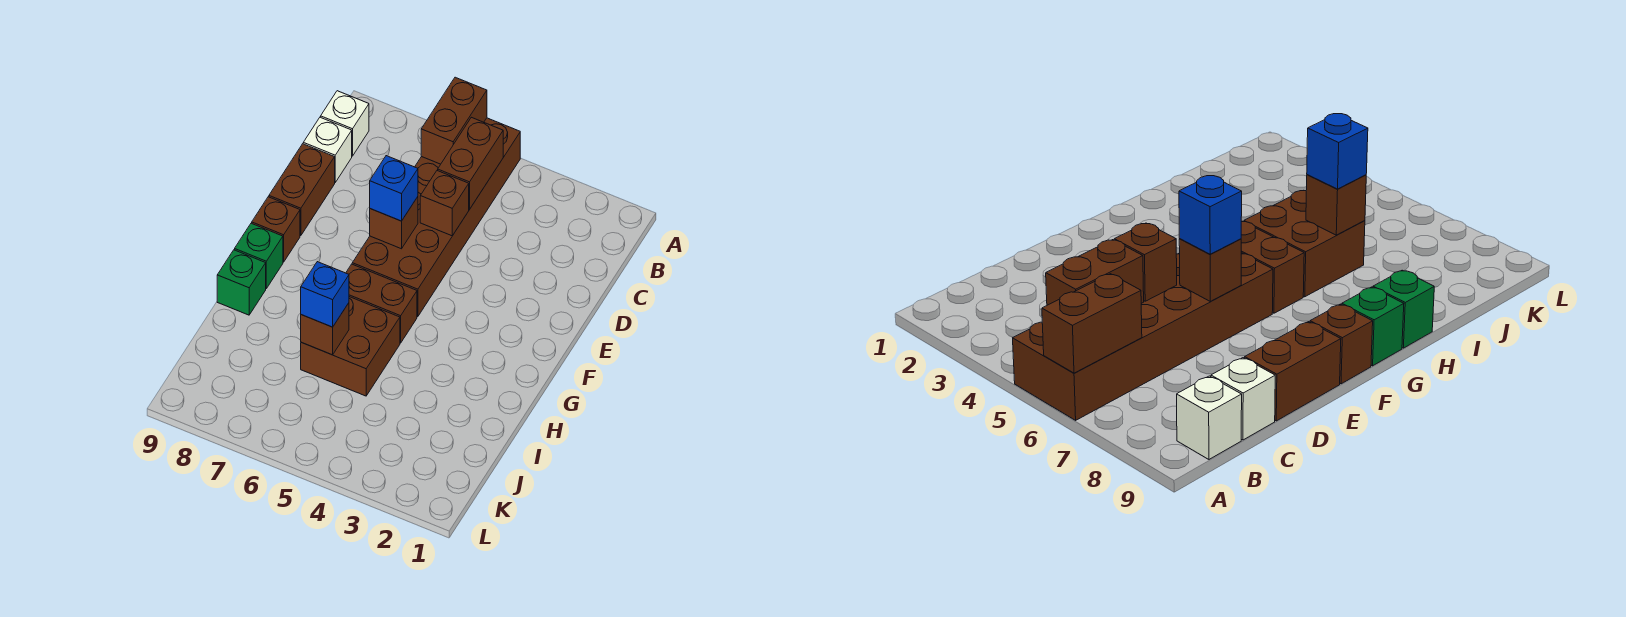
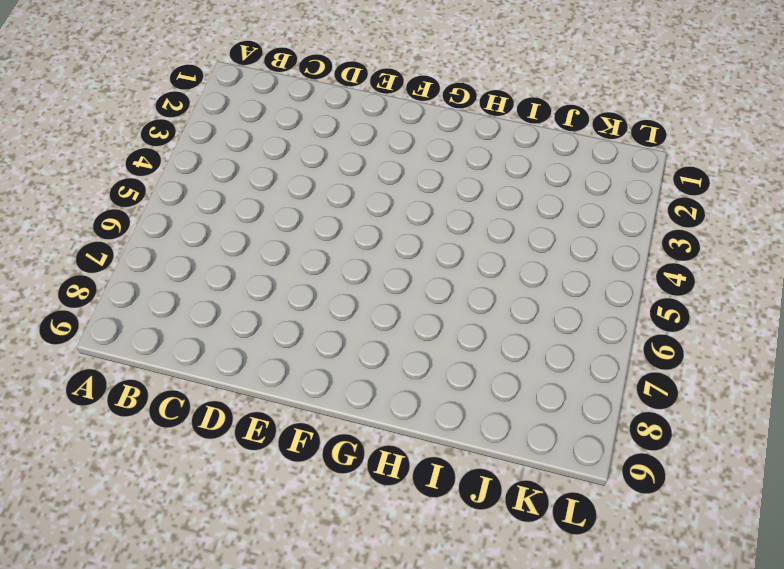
none -> brown 2x6 brick [352,118,520,317]
none -> white 1x1 brick [321,91,369,156]
none -> white 1x1 brick [303,117,352,182]

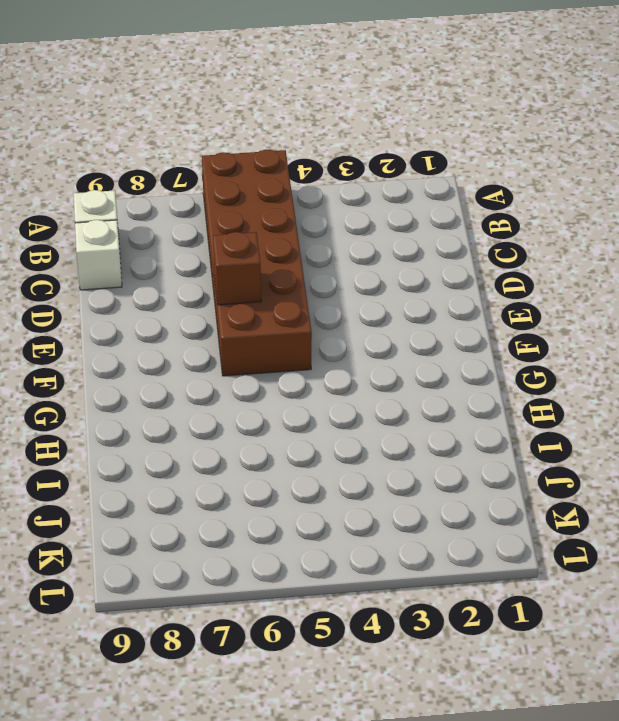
none -> brown 1x2 brick [269,144,335,236]
none -> brown 1x1 brick [252,197,300,262]
none -> brown 1x2 brick [346,264,417,343]

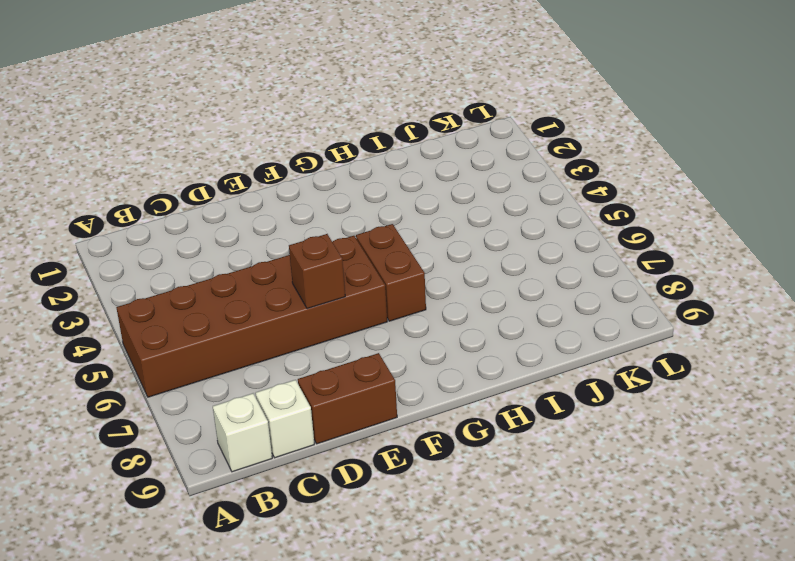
none -> brown 1x1 brick [252,197,300,262]
none -> green 1x1 brick [235,223,283,288]
none -> brown 2x2 brick [301,297,400,396]

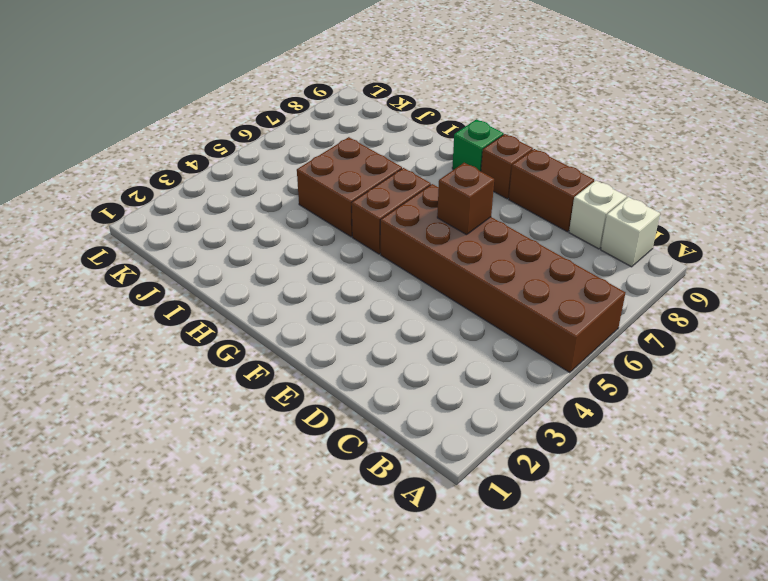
none -> green 1x1 brick [217,250,266,315]
none -> brown 1x2 brick [421,77,487,164]
none -> brown 1x2 brick [438,117,503,209]

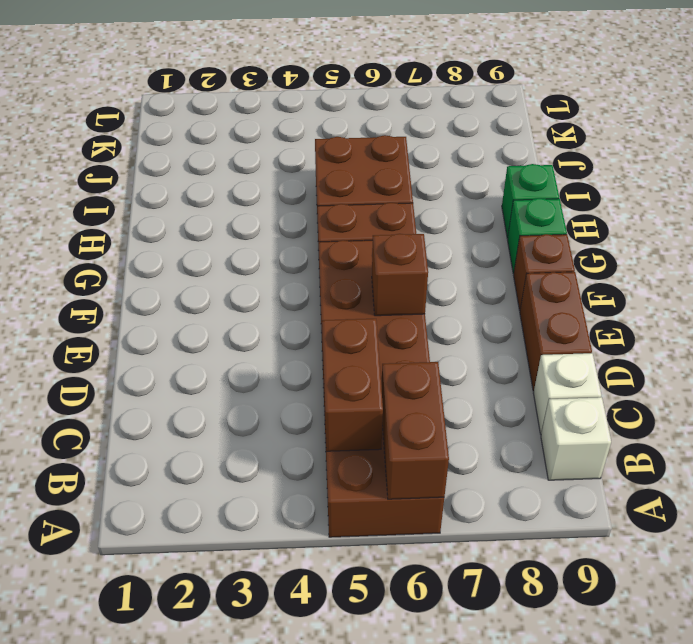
none -> brown 1x1 brick [420,170,469,236]
none -> brown 1x1 brick [301,303,349,355]
none -> blue 1x1 brick [370,156,418,221]

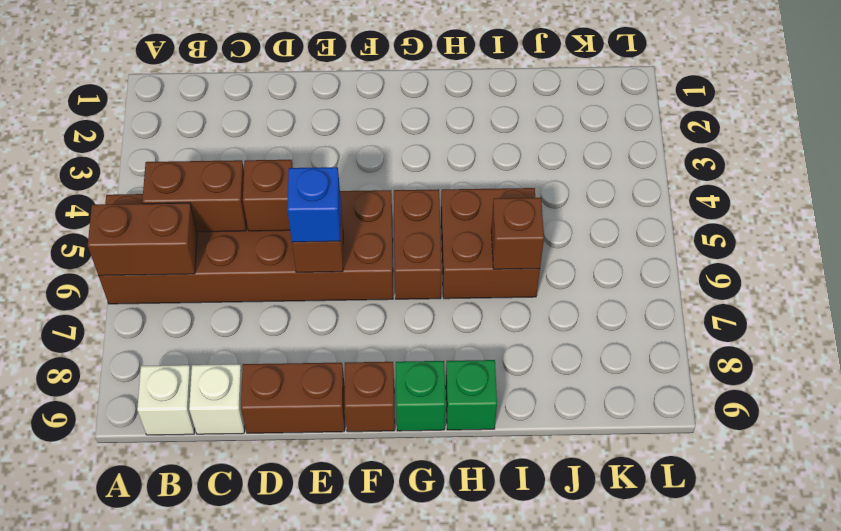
none -> blue 1x1 brick [301,262,349,327]

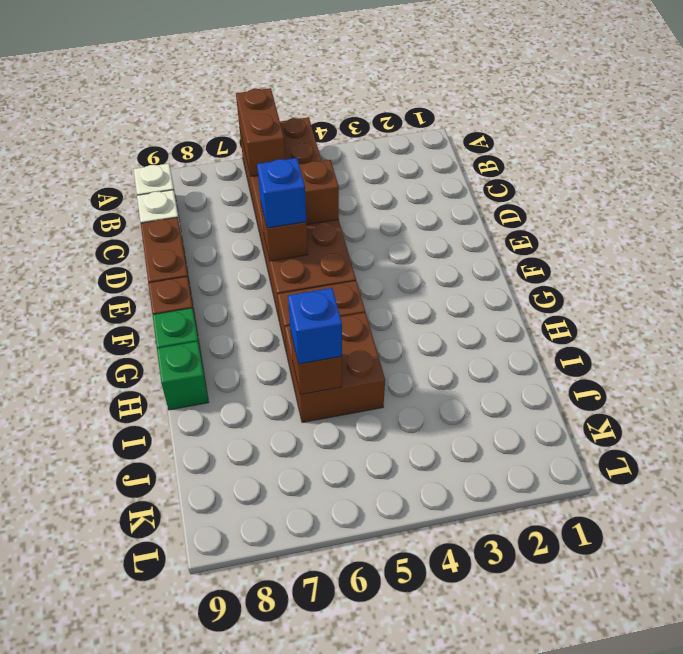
none -> brown 1x2 brick [438,117,503,209]

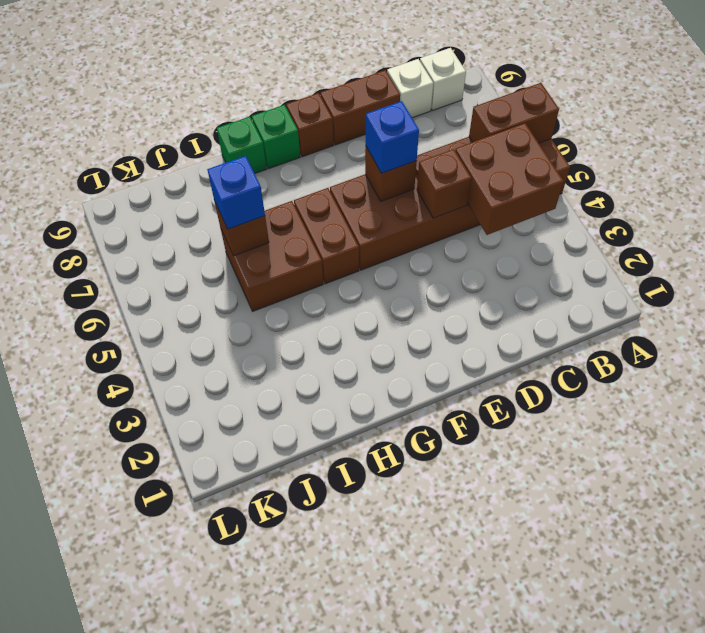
brown 2x2 brick [455,123,564,235] -> brown 1x2 brick [438,117,503,209]

